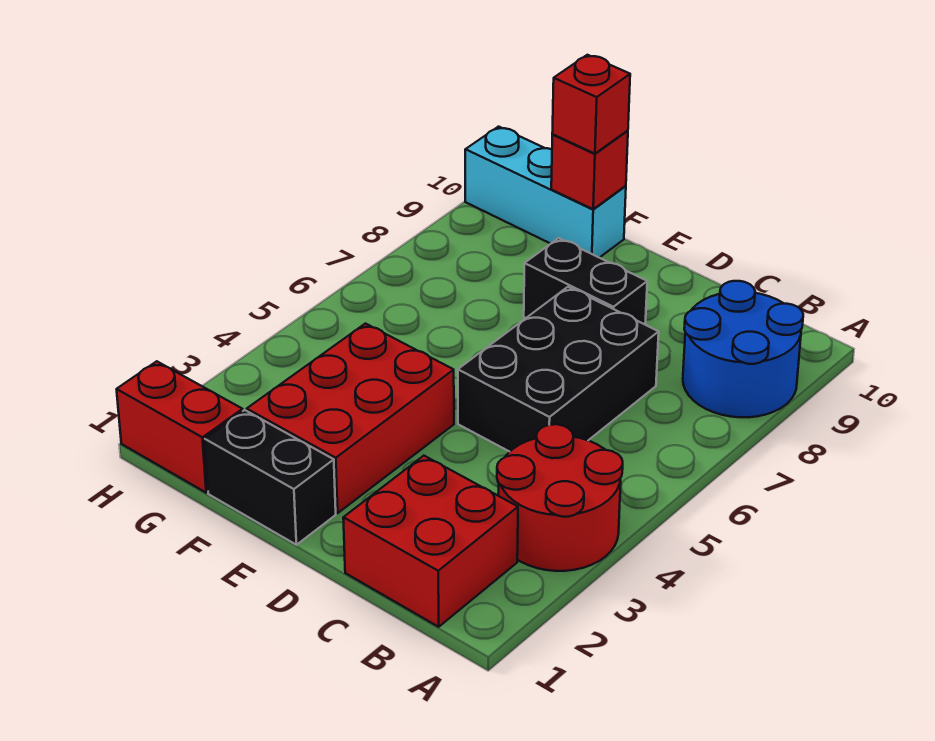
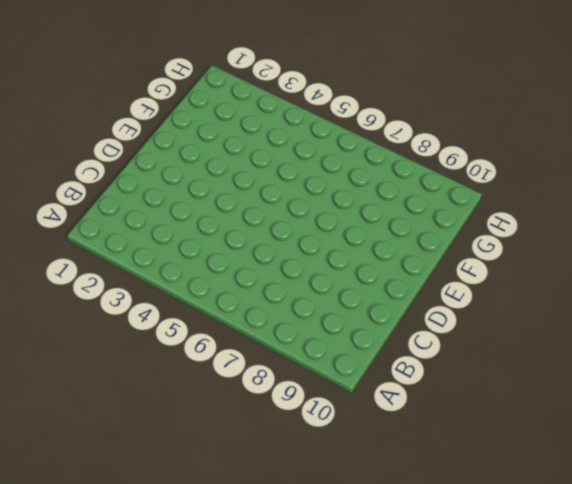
none -> red 2x2 round brick [497,424,623,571]
none -> blue 2x2 round brick [683,281,803,417]

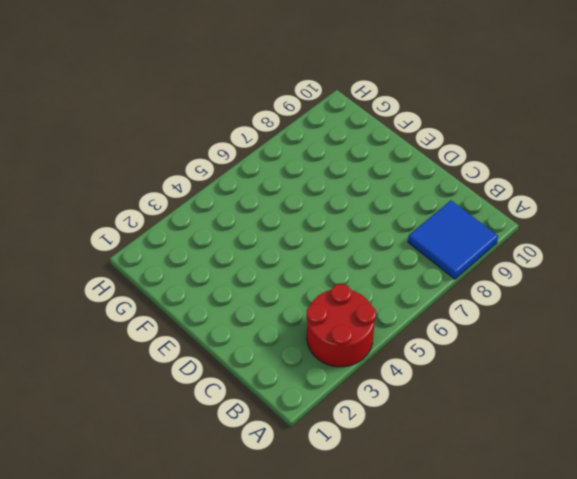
blue 2x2 tile [408,200,498,279] -> blue 2x2 round brick [683,281,803,417]
none -> red 2x2 brick [343,456,518,627]
none -> black 2x3 brick [458,287,659,452]

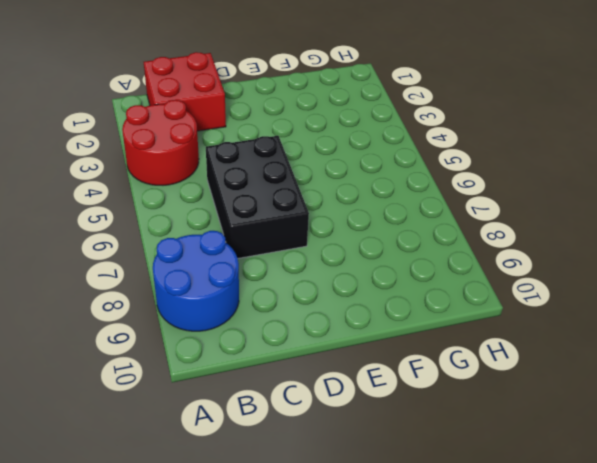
none -> black 1x2 brick [524,238,647,324]
none -> black 1x2 brick [205,410,336,545]

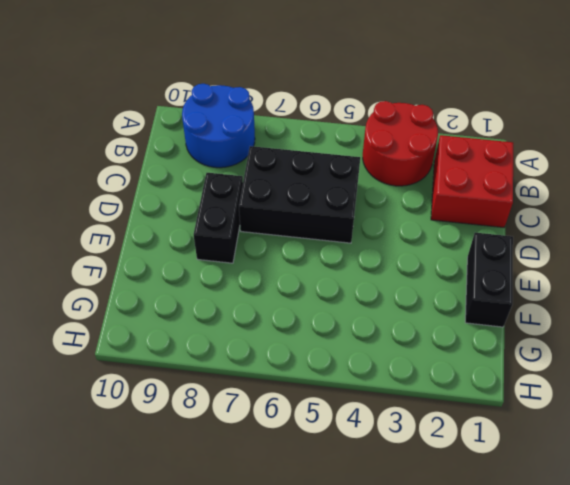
none -> red 2x3 brick [247,324,454,513]
none -> cyan 1x3 brick [465,127,626,258]

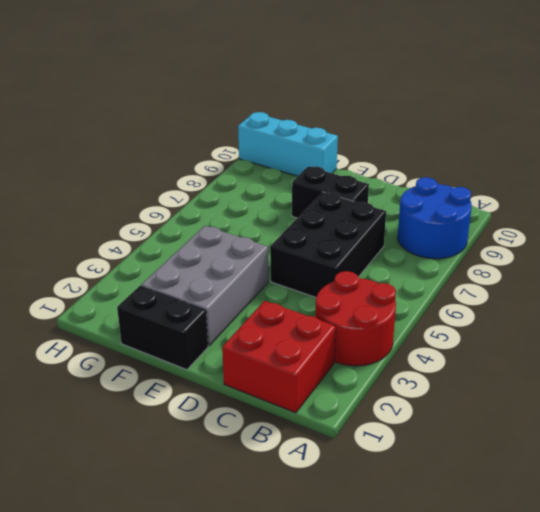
grey 2x3 brick [141,226,268,346] -> red 2x3 brick [247,324,454,513]
none -> red 1x2 brick [117,361,243,493]
none -> red 1x1 brick [551,131,628,209]

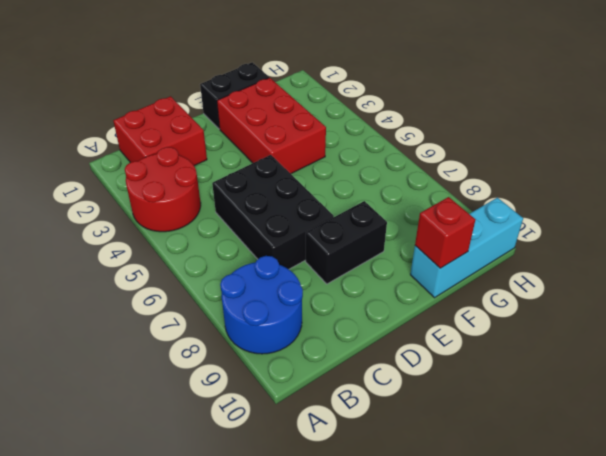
none -> red 1x2 brick [117,361,243,493]
none -> red 1x1 brick [552,55,630,154]

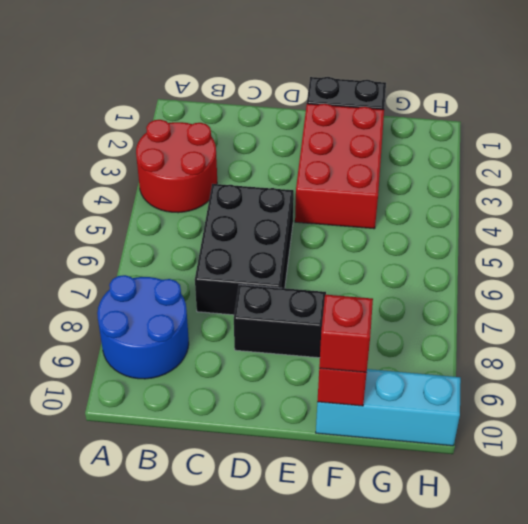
none -> red 2x2 brick [343,456,518,627]
none -> red 1x2 brick [117,361,243,493]

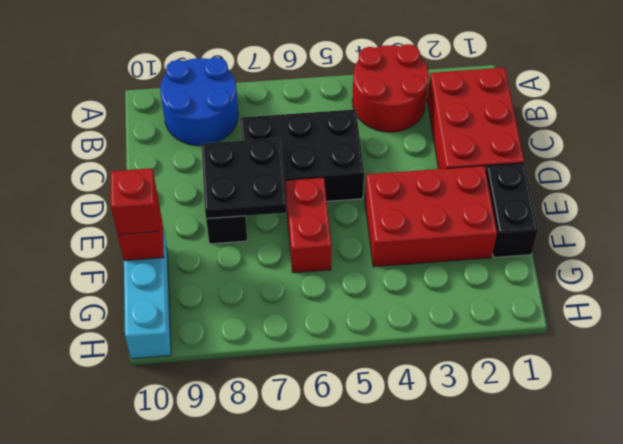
red 2x3 brick [427,68,524,170] -> red 2x2 brick [343,456,518,627]
black 2x2 plate [202,138,287,219] -> none
red 1x2 brick [286,177,332,273] -> red 1x2 brick moved to [117,361,243,493]

